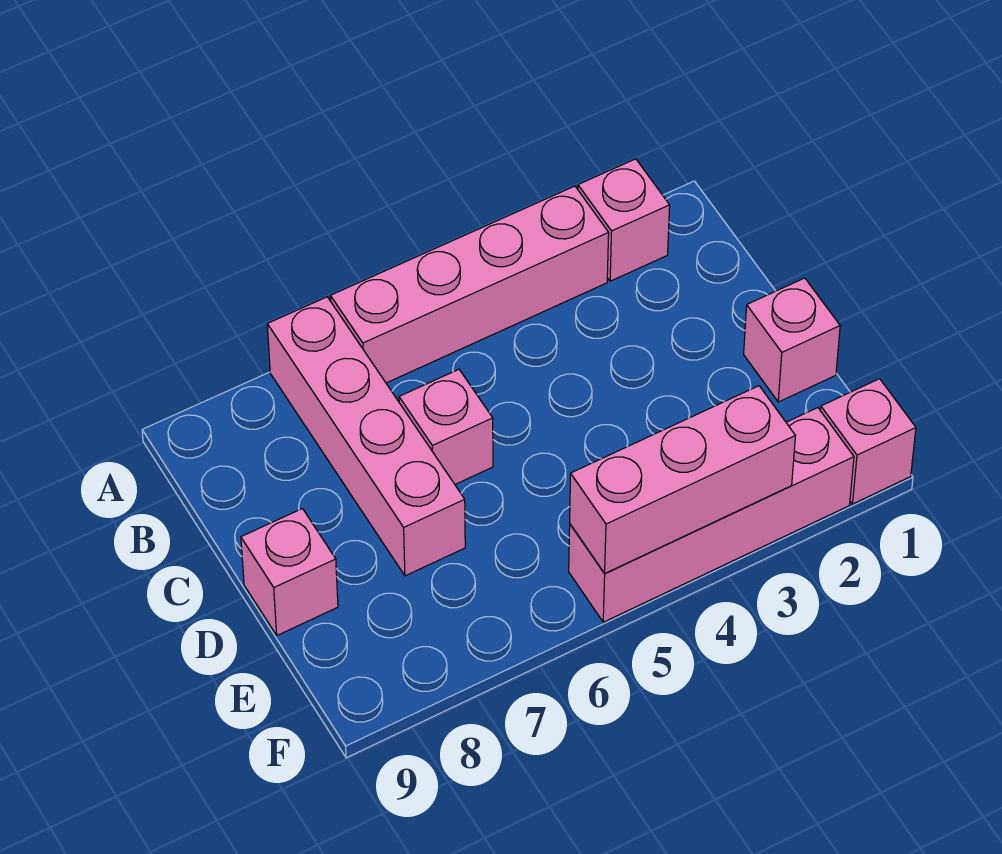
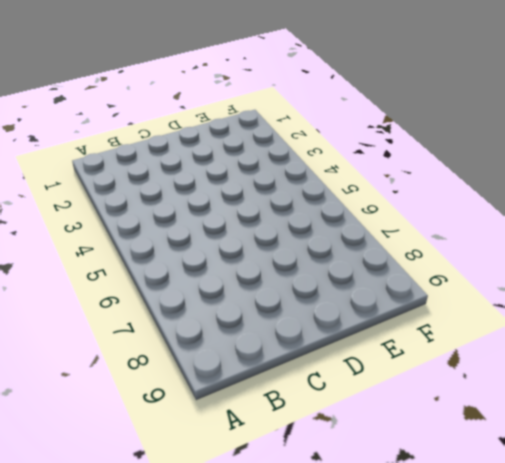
none -> pink 1x1 brick [578,159,670,281]
none -> pink 1x4 brick [330,186,609,383]

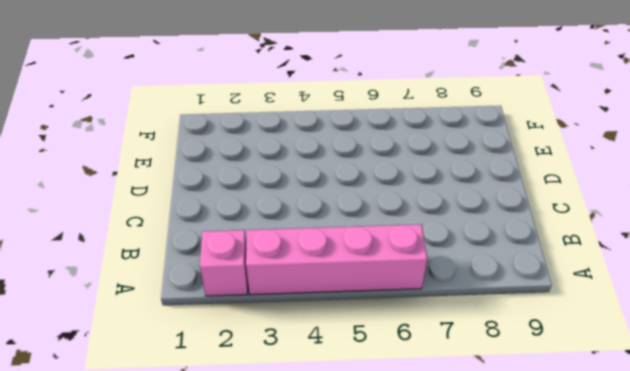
none -> pink 1x4 brick [267,297,465,576]
none -> pink 1x1 brick [399,369,493,484]

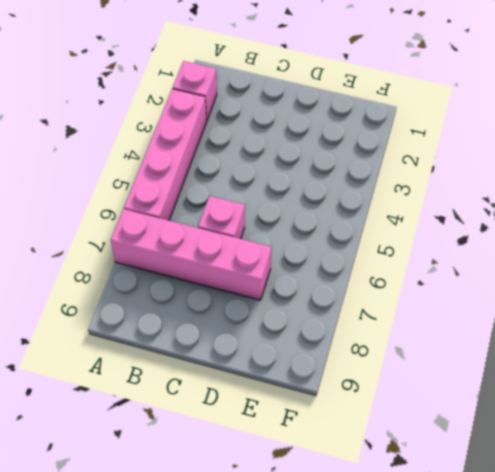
none -> pink 1x1 brick [744,278,840,402]
none -> pink 1x1 brick [241,509,338,635]

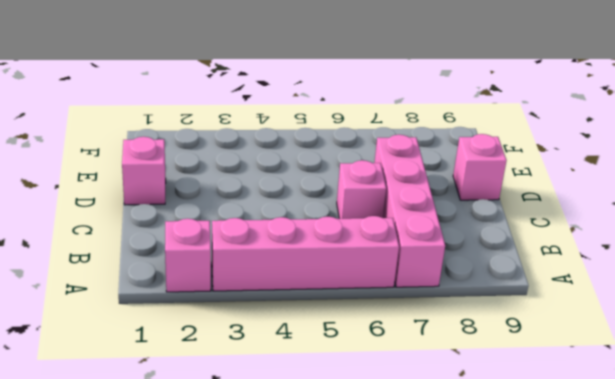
none -> pink 1x1 brick [821,379,916,504]
none -> pink 1x4 brick [569,408,854,622]

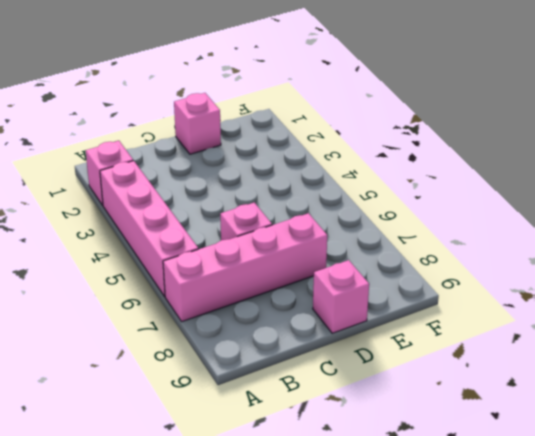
none -> pink 1x1 brick [821,379,916,504]
none -> pink 1x4 brick [569,408,854,622]

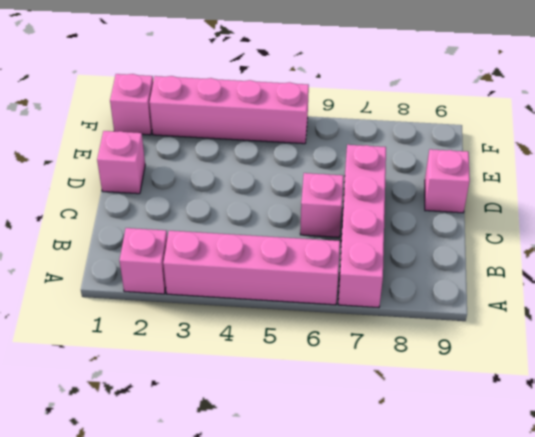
none -> pink 1x3 brick [570,386,795,573]

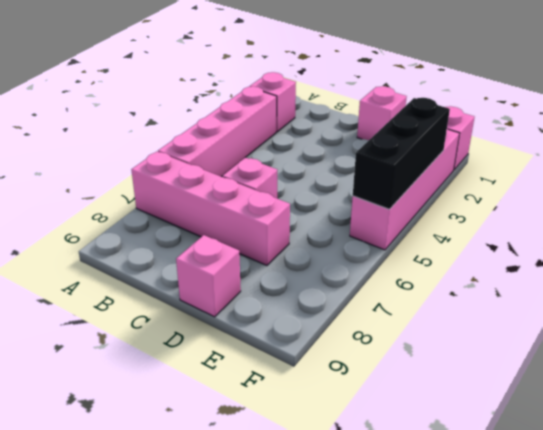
black 1x3 brick [353,98,450,209] -> pink 1x3 brick [570,386,795,573]

